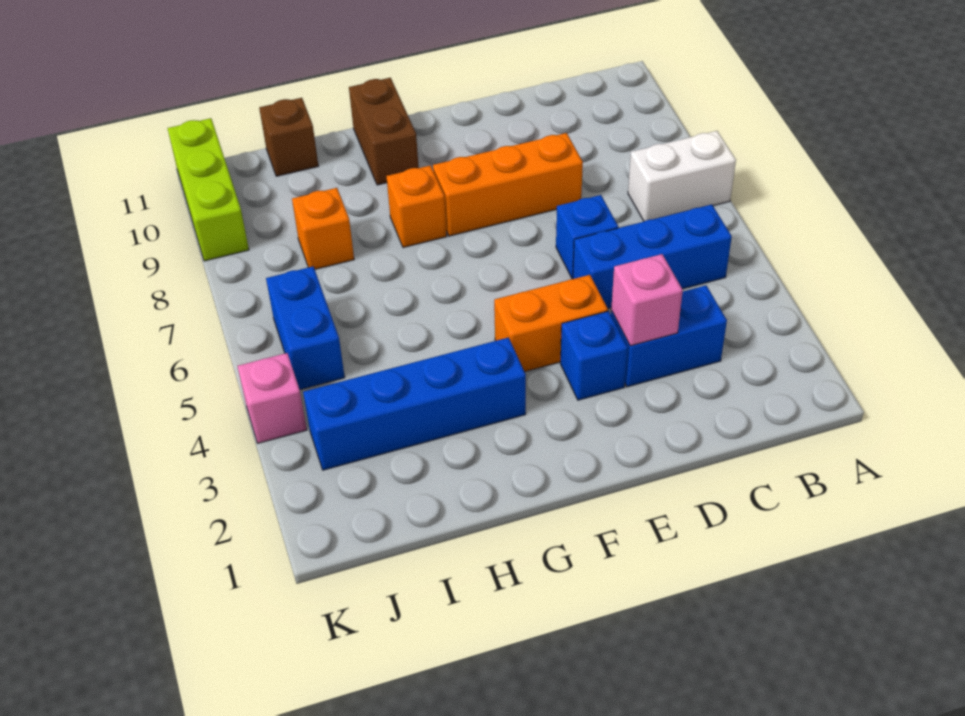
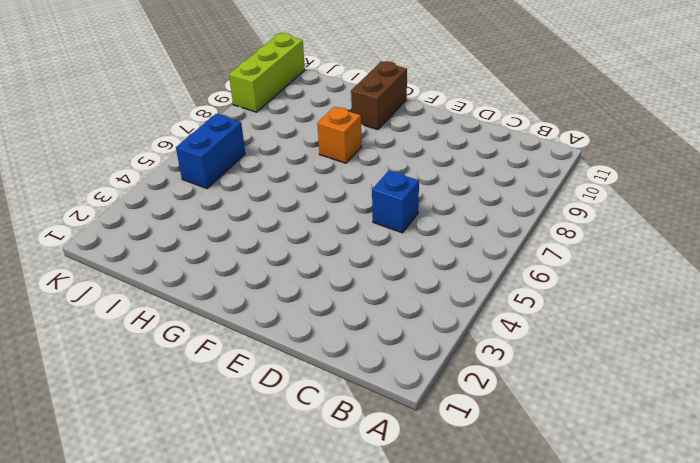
none -> white 1x2 brick [628,131,736,221]
none -> blue 1x3 brick [573,205,732,308]
none -> blue 1x2 brick [611,285,727,387]

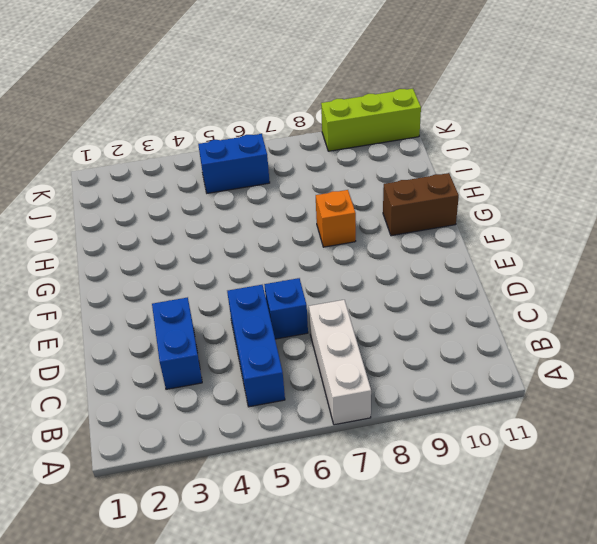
white 1x3 brick [309,300,371,425] -> white 1x2 brick [628,131,736,221]
none -> orange 1x3 brick [433,133,583,236]
none -> blue 1x1 brick [560,311,628,400]
none -> orange 1x2 brick [494,275,608,372]

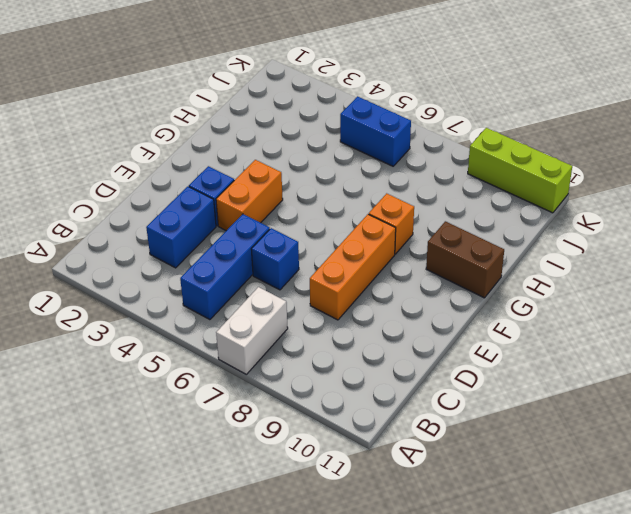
none -> blue 1x4 brick [303,337,526,470]
none -> orange 1x1 brick [292,188,354,269]
none -> brown 1x1 brick [259,98,318,176]

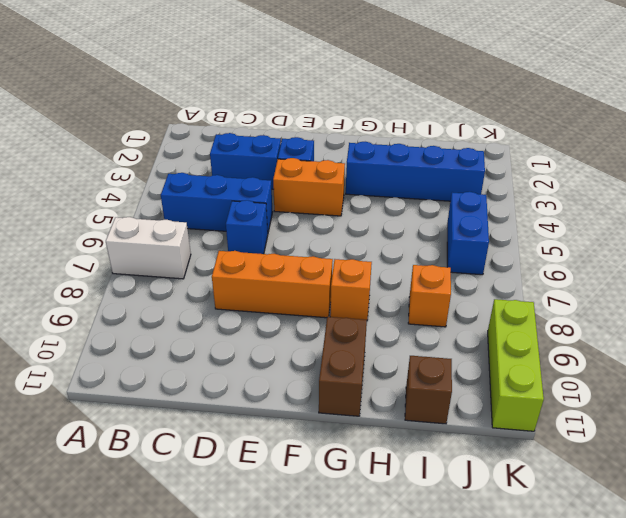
none -> pink 1x1 brick [238,353,307,443]
none -> pink 1x1 brick [611,254,683,346]

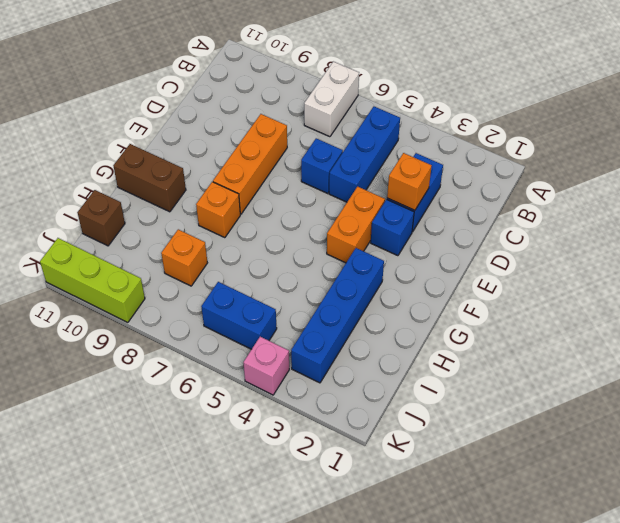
orange 1x1 brick [387,153,432,210] -> pink 1x1 brick [611,254,683,346]

